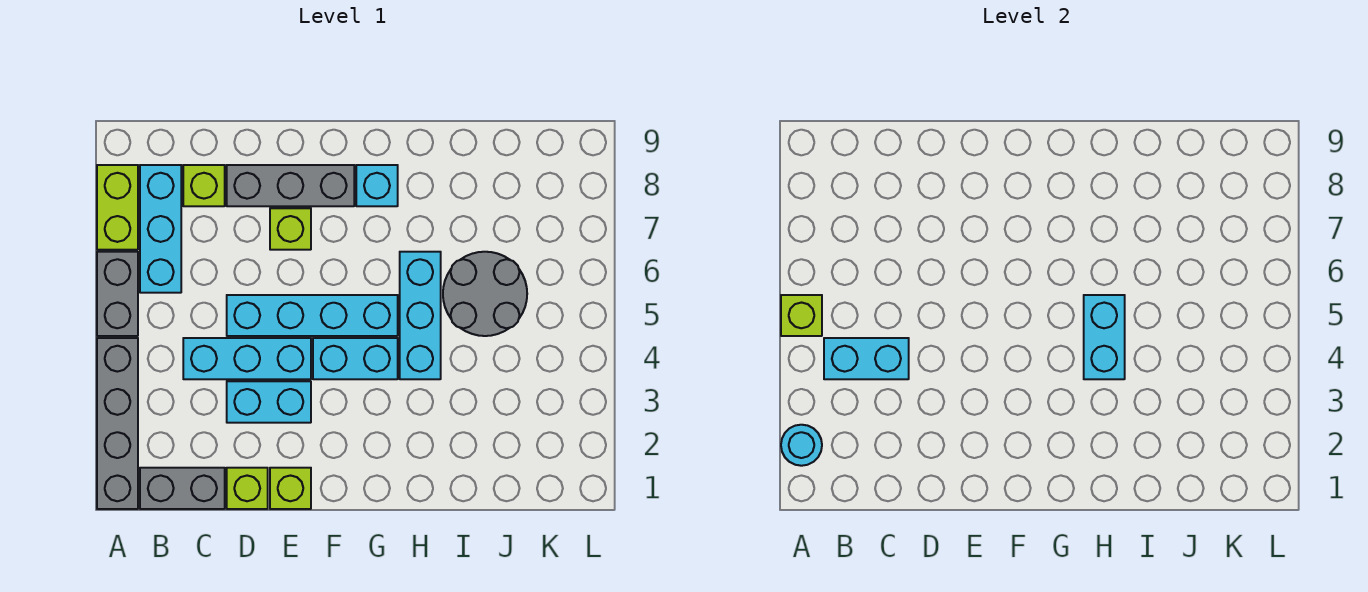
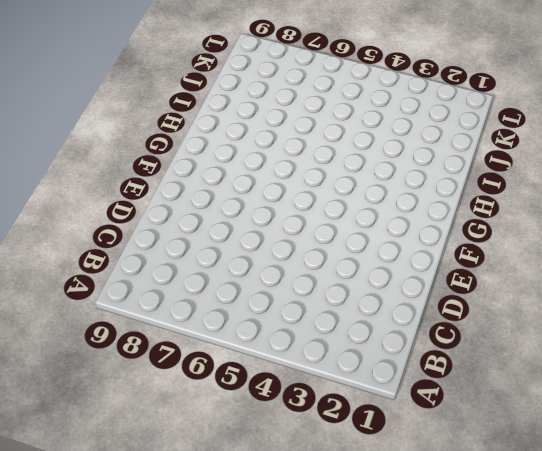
none -> grey 1x4 brick [97,338,138,509]
none -> grey 1x2 brick [97,252,138,336]
none -> lime 1x2 brick [97,165,138,250]

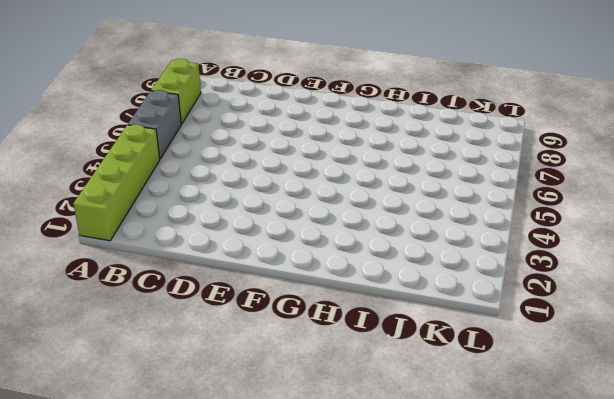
lime 1x4 brick [73,125,160,241] -> grey 1x4 brick [97,338,138,509]
none -> grey 1x2 brick [140,468,225,509]
none -> cyan 1x3 brick [140,165,181,293]
none -> cyan 1x3 brick [183,338,311,379]

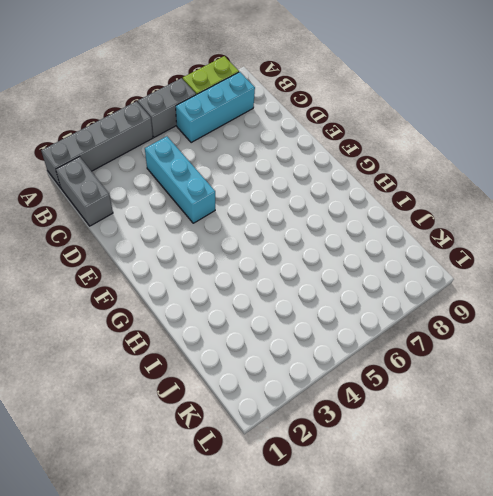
none -> lime 1x1 brick [183,165,225,206]
none -> lime 1x1 brick [227,468,268,509]
none -> cyan 1x2 brick [227,381,311,423]

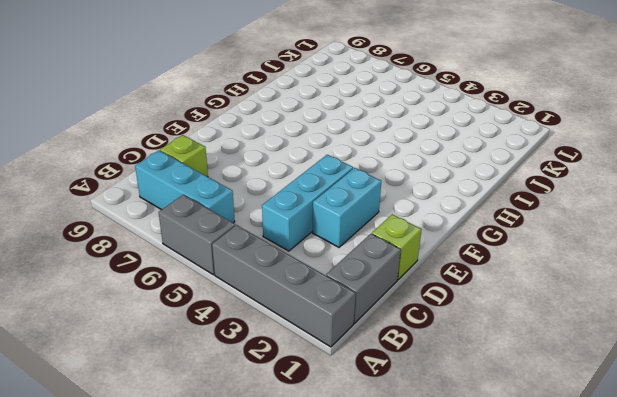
none -> lime 1x2 brick [97,165,138,250]
none -> cyan 1x4 brick [227,295,398,336]
none -> grey 1x3 brick [227,165,354,206]

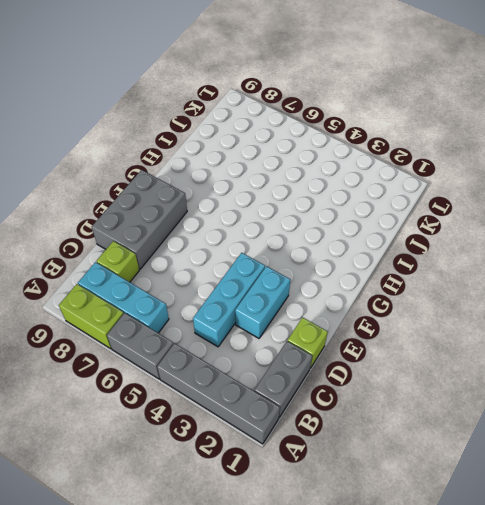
grey 2x3 brick [92,170,187,269] -> grey 1x3 brick [227,165,354,206]
none -> cyan 1x4 brick [227,295,398,336]
none -> lime 1x1 brick [270,468,311,509]
none -> lime 1x1 brick [270,208,311,250]

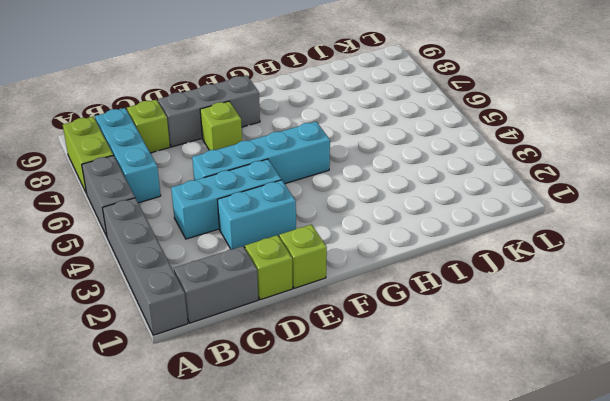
none -> cyan 1x2 brick [313,338,398,379]
none -> cyan 1x1 brick [356,165,398,206]
none -> cyan 1x3 brick [400,252,441,379]

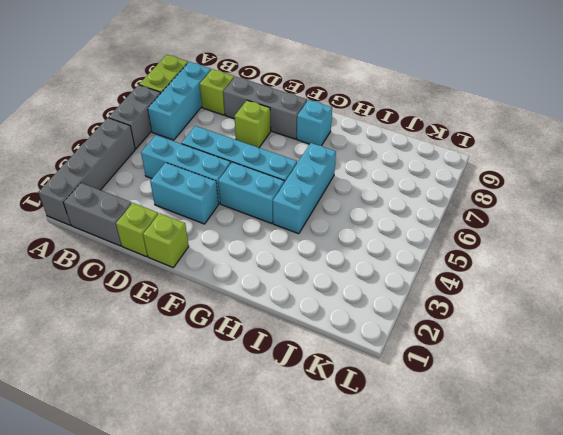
none -> grey 2x2 round brick [443,252,527,336]
none -> cyan 1x1 round brick [781,425,822,466]
none -> lime 1x1 brick [781,295,822,336]

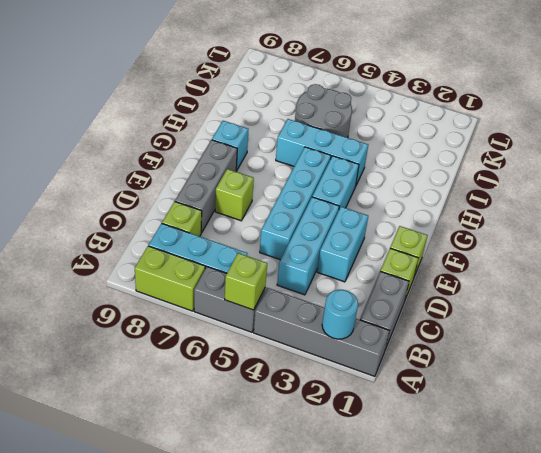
none -> cyan 1x2 brick [824,338,909,379]
none -> cyan 1x2 brick [1084,295,1125,379]

